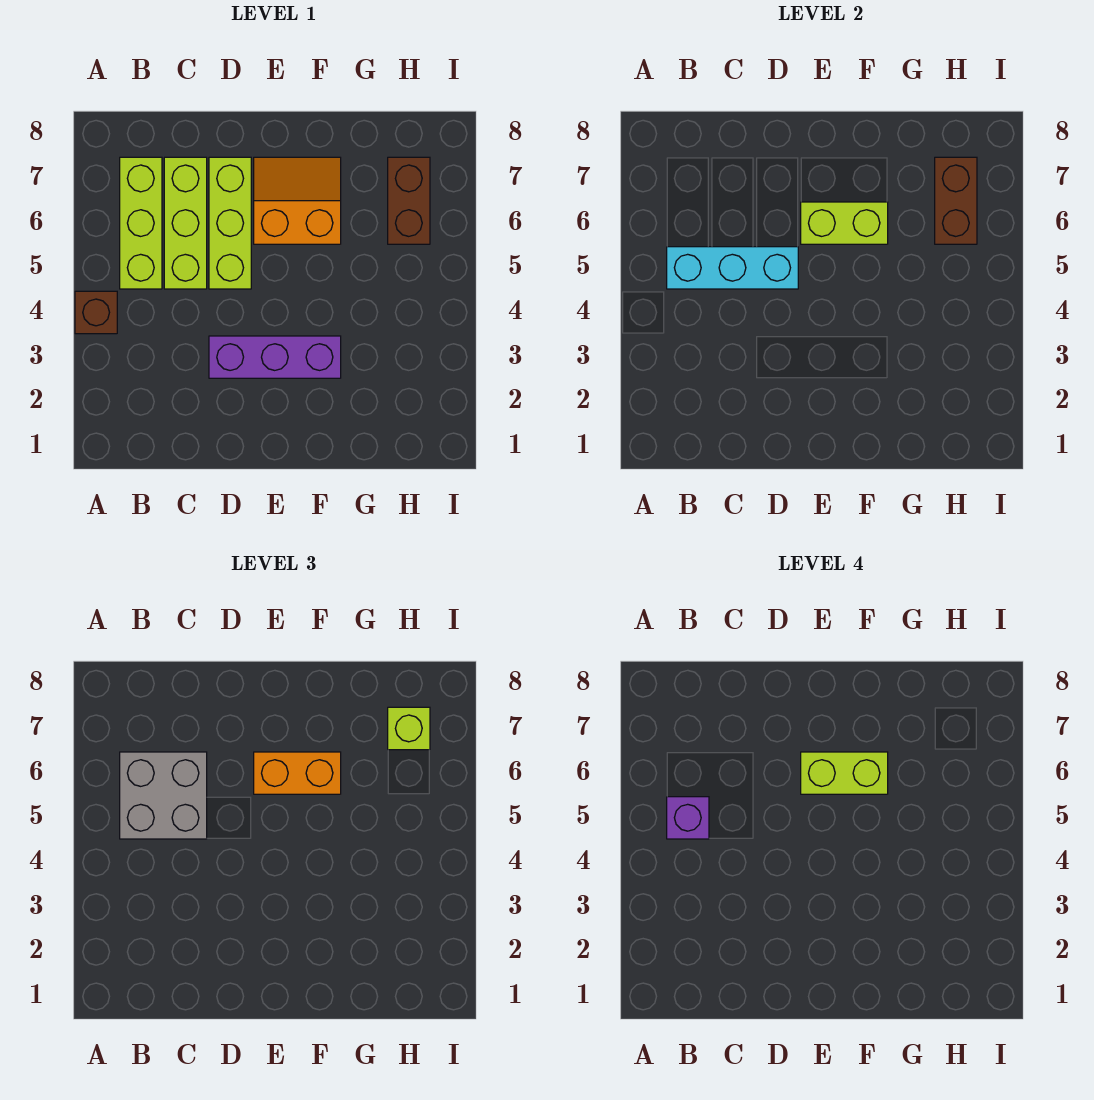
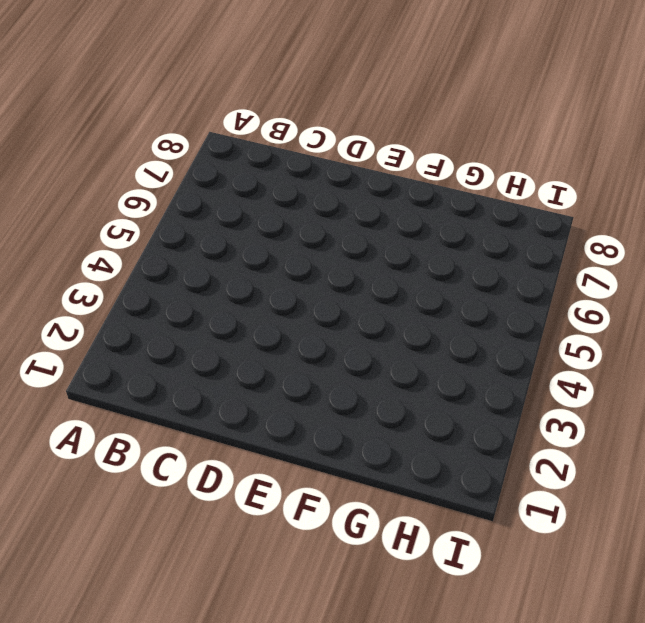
none -> brown 1x1 brick [75,291,117,334]
none -> lime 1x3 brick [120,157,162,289]
none -> lime 1x3 brick [164,157,207,289]

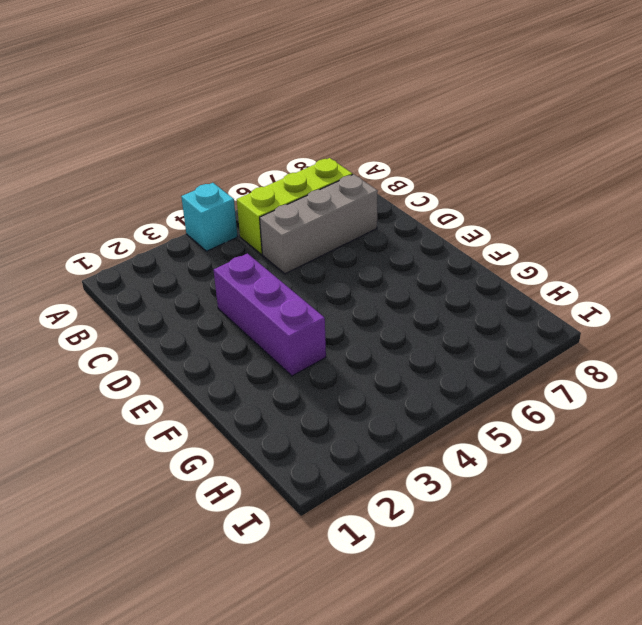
cyan 1x1 brick [181,183,238,251] -> brown 1x1 brick [75,291,117,334]
grey 1x3 brick [260,174,378,274] -> lime 1x3 brick [164,157,207,289]
none -> lime 1x3 brick [209,157,251,289]
none -> orange 2x2 slope [254,157,341,244]
none -> brown 1x2 brick [388,157,430,244]

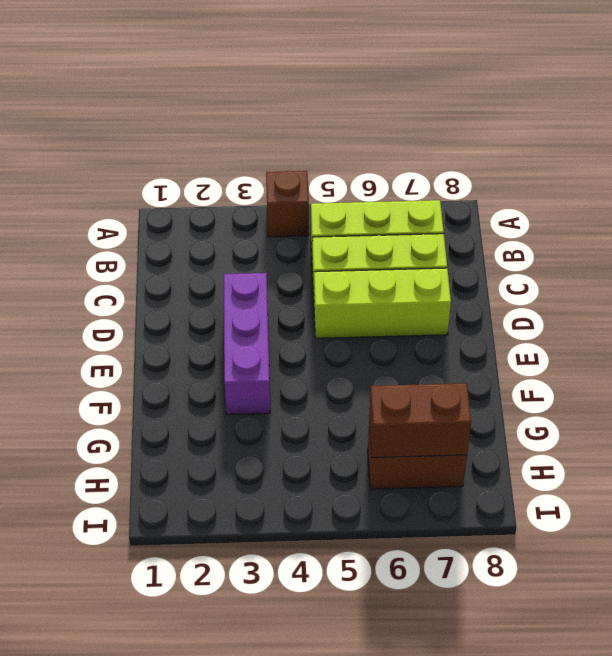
none -> orange 2x2 slope [254,157,341,244]
none -> cyan 1x3 brick [667,247,798,289]
none -> lime 1x2 brick [801,202,888,244]

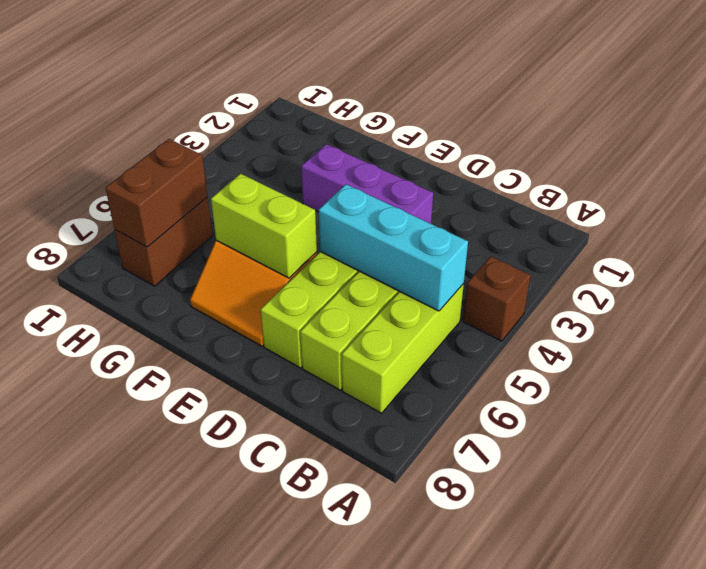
none -> grey 2x2 brick [120,752,207,839]
none -> orange 1x2 brick [254,752,341,794]
none -> lime 1x1 brick [388,707,430,750]

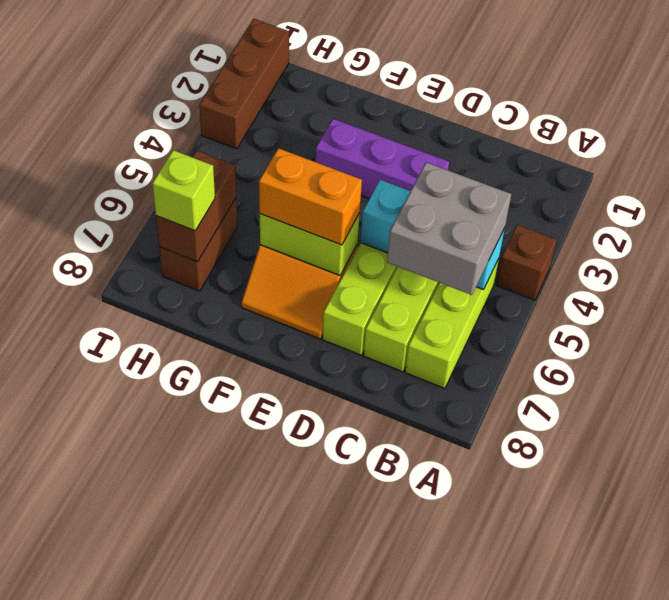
brown 1x3 brick [199,19,289,149] -> none
none -> purple 1x1 brick [667,797,709,839]
none -> lime 1x2 brick [801,752,888,794]

